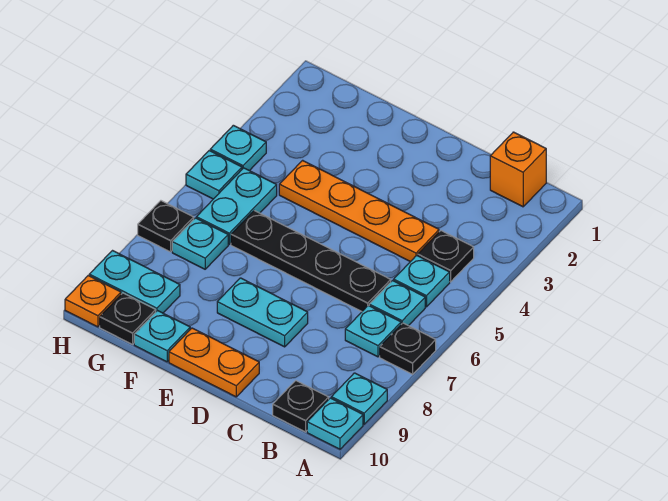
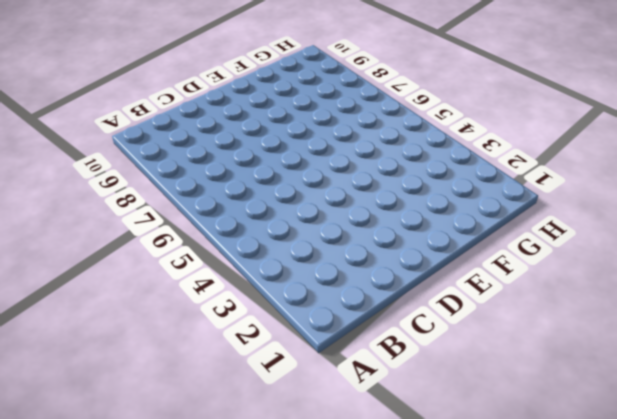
none -> black 1x1 plate [380,323,436,374]
none -> cyan 1x1 plate [331,373,387,424]
none -> cyan 1x1 plate [307,398,363,449]

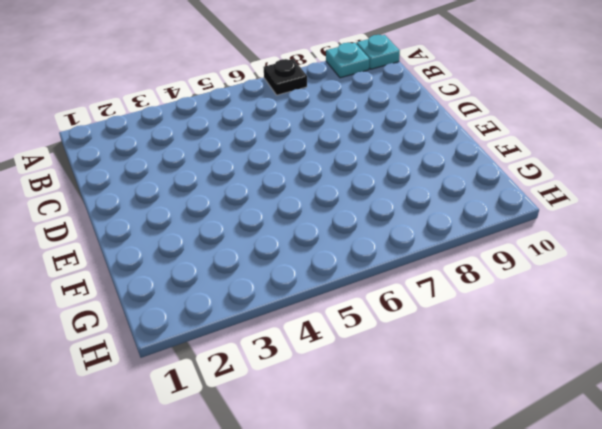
none -> orange 1x1 brick [490,132,546,207]
none -> black 1x1 plate [418,231,474,282]
none -> cyan 1x1 plate [394,255,450,307]

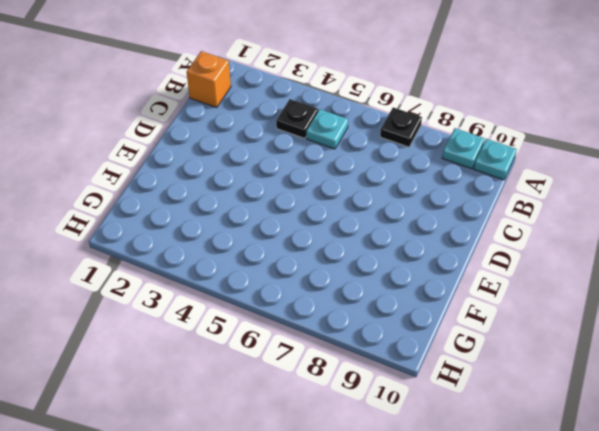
none -> cyan 1x1 plate [369,281,425,326]
none -> cyan 1x1 plate [345,305,401,357]
none -> black 1x1 plate [273,381,329,432]

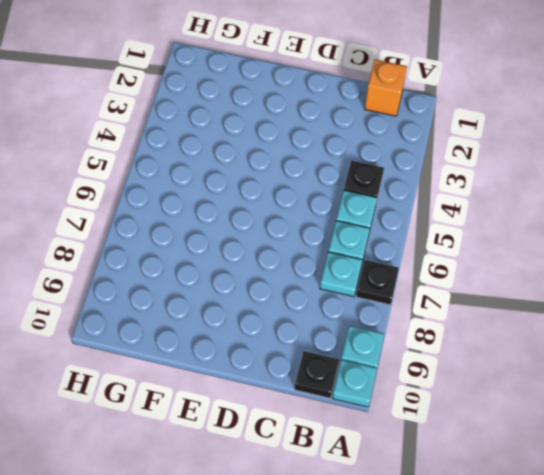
none -> orange 1x4 plate [279,160,439,262]
none -> black 1x4 plate [231,211,391,311]
none -> cyan 1x2 plate [217,278,308,347]

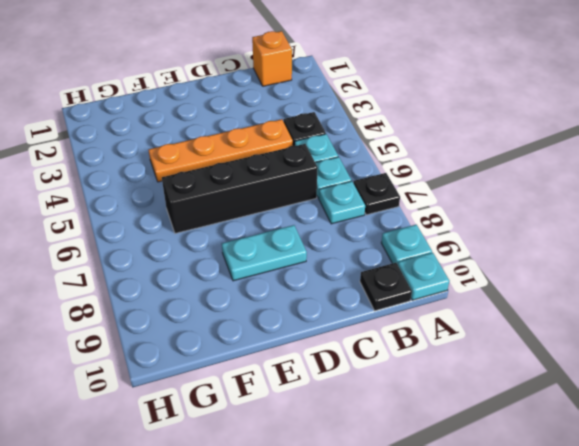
black 1x4 brick [162,144,318,233] -> black 1x4 plate [231,211,391,311]
none -> orange 1x2 plate [169,328,259,397]
none -> cyan 1x1 plate [134,311,190,362]
none -> cyan 1x2 plate [196,168,277,244]

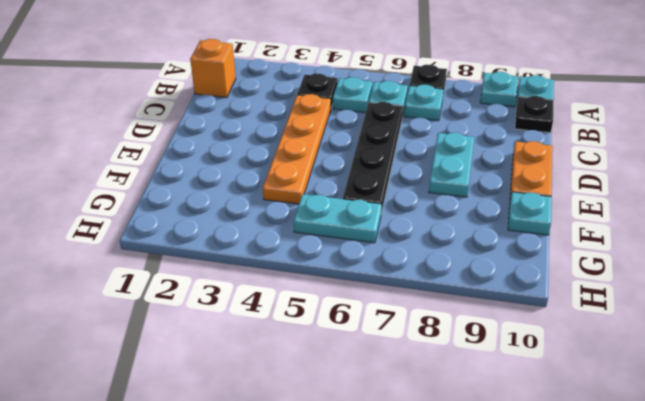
none -> cyan 1x1 plate [172,218,228,269]
none -> cyan 1x2 plate [89,251,180,313]
none -> black 1x1 plate [100,293,156,344]

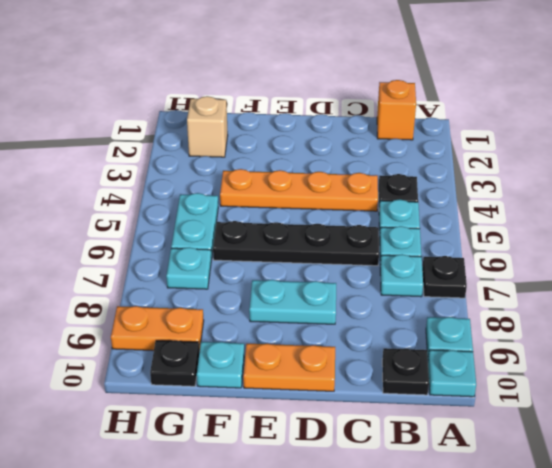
tan 1x1 brick [187,96,228,157] -> none
orange 1x2 plate [111,306,204,352] -> cyan 1x2 plate [89,251,180,313]
none -> cyan 1x1 plate [210,125,266,171]
none -> cyan 1x1 plate [186,151,242,199]
none -> black 1x1 plate [138,201,194,252]

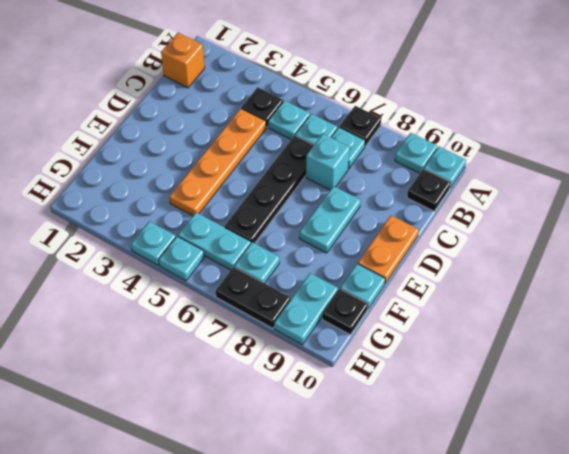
cyan 1x1 brick [306,134,350,190] -> none
black 1x2 plate [216,267,290,328] -> black 1x1 plate [138,201,194,252]
none -> orange 1x1 plate [65,276,121,327]

